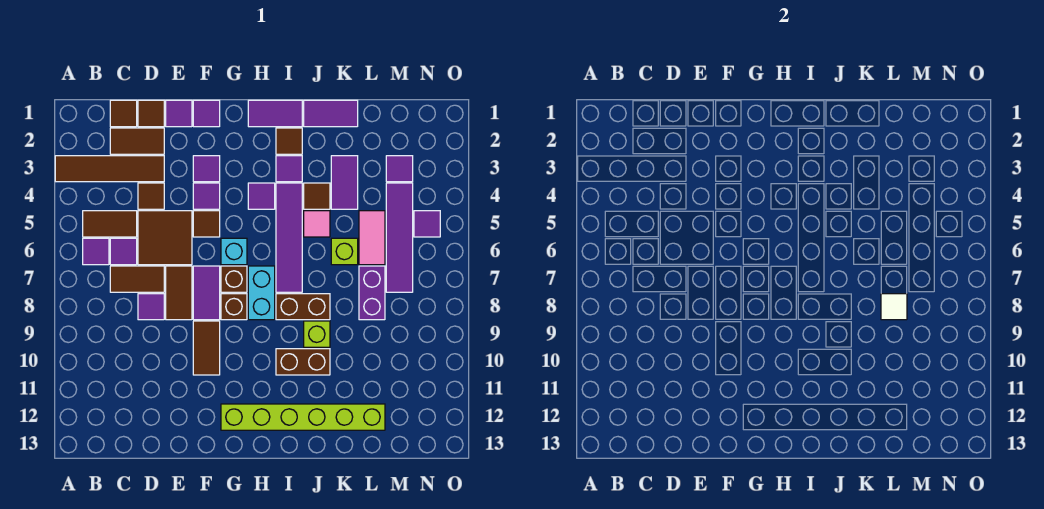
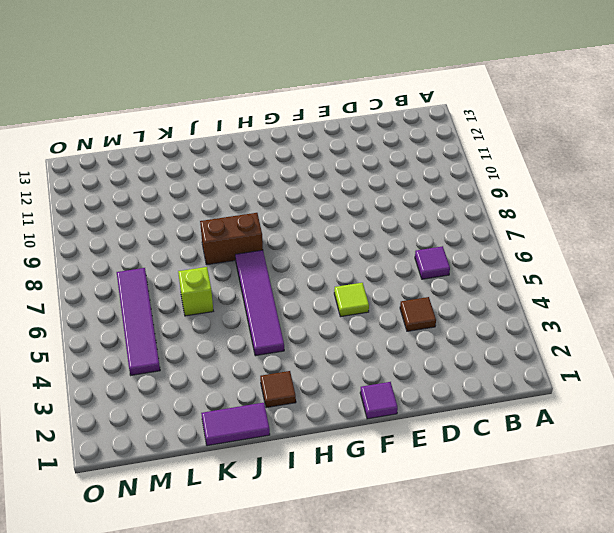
lime 1x1 tile [334,283,369,317] -> brown 1x1 tile [193,211,220,237]
none -> brown 1x4 tile [55,156,164,182]
none -> brown 1x2 tile [83,211,137,237]
none -> purple 1x1 tile [83,238,109,265]
none -> brown 1x1 tile [110,100,137,127]

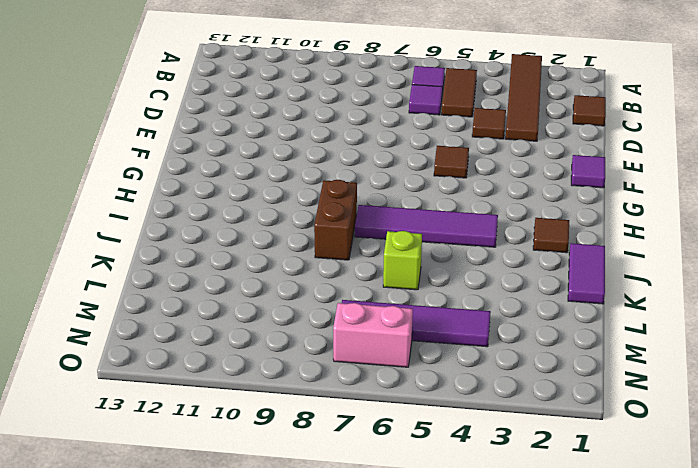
pink 1x2 brick [333,303,413,367] -> none
none -> brown 1x2 tile [110,128,164,154]
none -> brown 1x2 tile [110,266,164,292]
none -> brown 1x1 tile [138,100,164,127]
none -> brown 2x2 tile [138,211,192,265]

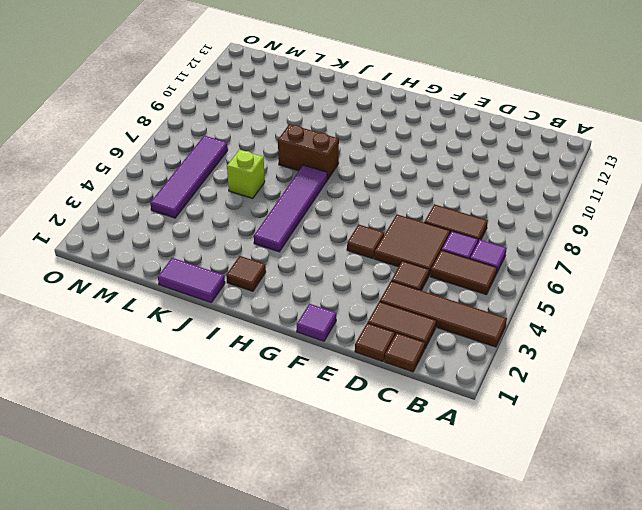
none -> purple 1x1 tile [138,294,164,320]
none -> purple 1x1 tile [166,100,192,127]
none -> brown 1x2 tile [166,266,192,320]
none -> purple 1x1 tile [193,156,220,182]

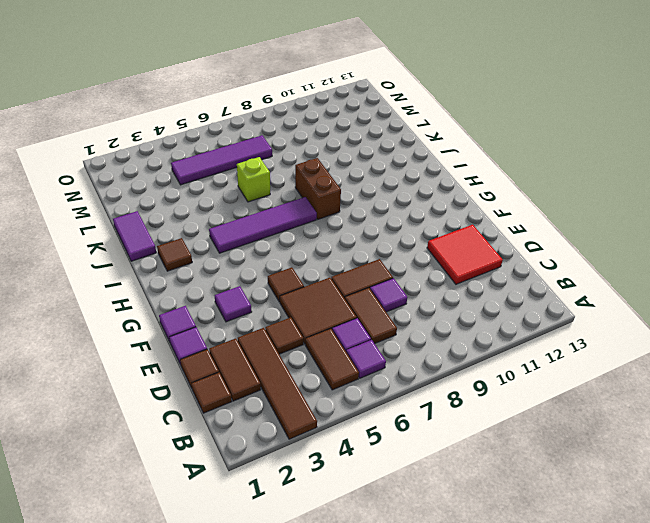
red 2x2 tile [427,225,503,284] -> none
none -> purple 1x1 tile [193,183,220,209]
none -> purple 1x2 tile [193,266,220,320]
none -> brown 1x2 tile [193,321,220,375]
none -> cyan 1x1 brick [221,238,247,265]

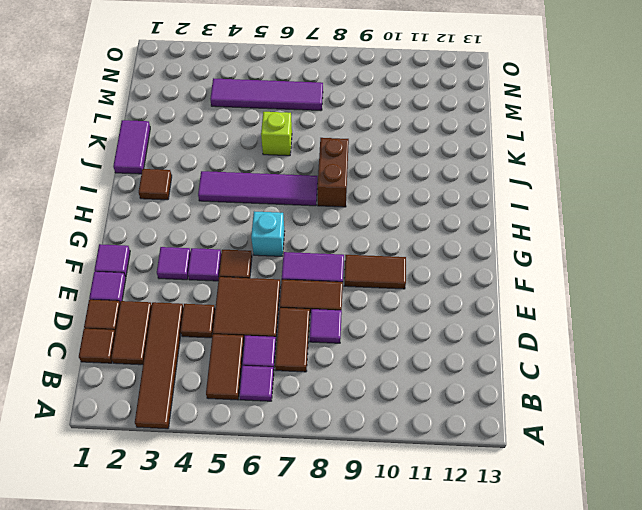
none -> brown 1x1 brick [221,266,247,292]
none -> brown 1x1 brick [221,294,247,320]
none -> lime 1x6 brick [221,404,385,430]
none -> purple 1x2 tile [248,100,302,127]

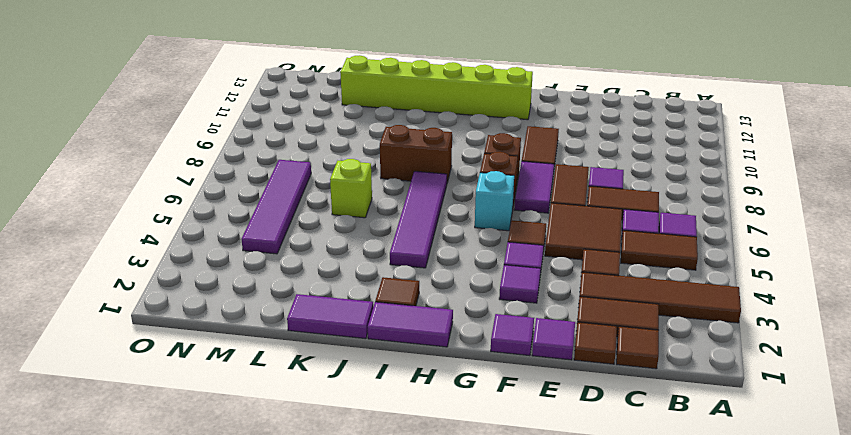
none -> purple 1x1 tile [248,183,275,209]
none -> cyan 1x2 brick [248,266,275,320]
none -> purple 1x1 tile [276,156,302,182]
none -> brown 1x2 brick [276,349,330,375]

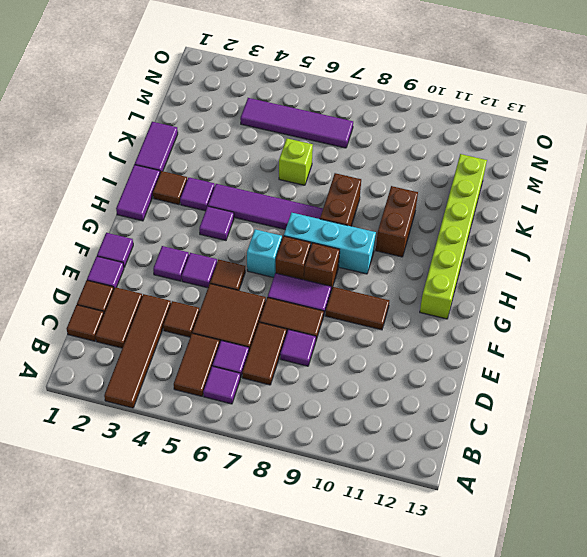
cyan 1x3 brick [284,213,376,274] -> cyan 1x2 brick [248,266,275,320]
none -> brown 1x1 tile [304,183,330,209]
none -> pink 1x1 tile [304,211,330,237]
none -> lime 1x1 brick [304,321,330,347]
none -> purple 1x2 tile [331,156,358,209]

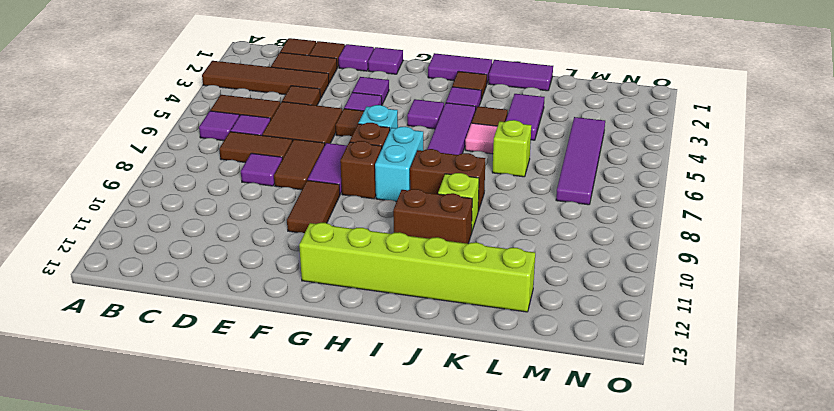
none -> pink 1x2 tile [359,211,385,265]
none -> purple 1x2 brick [359,266,385,320]
none -> purple 1x1 tile [386,156,413,182]
none -> purple 1x1 tile [414,211,440,237]

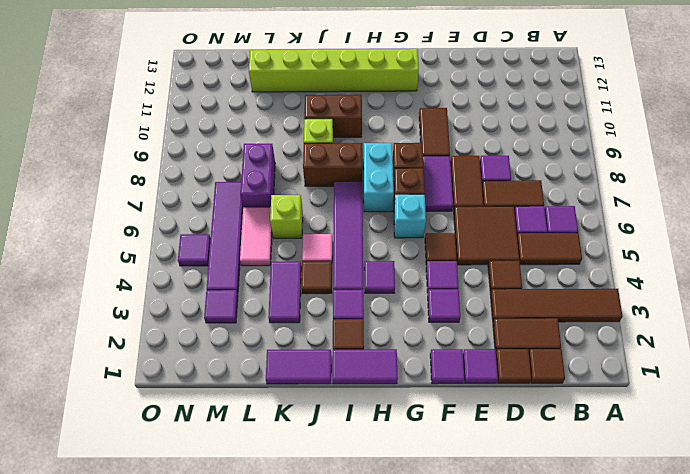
none -> white 1x1 tile [881,294,907,320]

